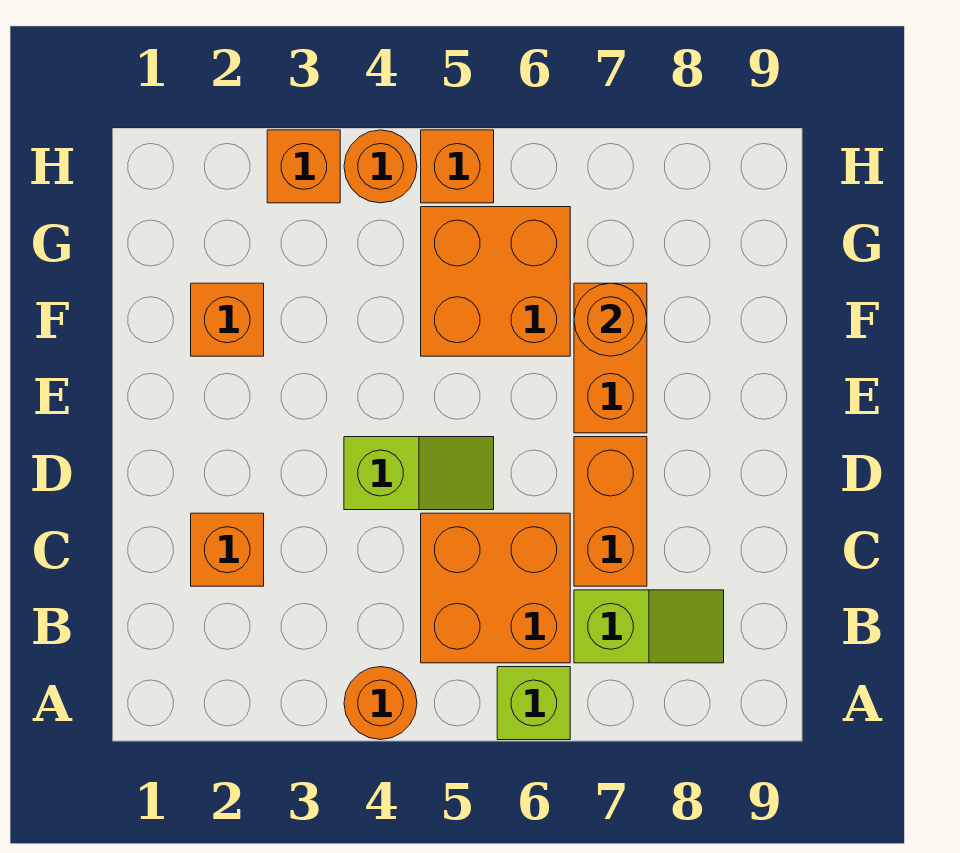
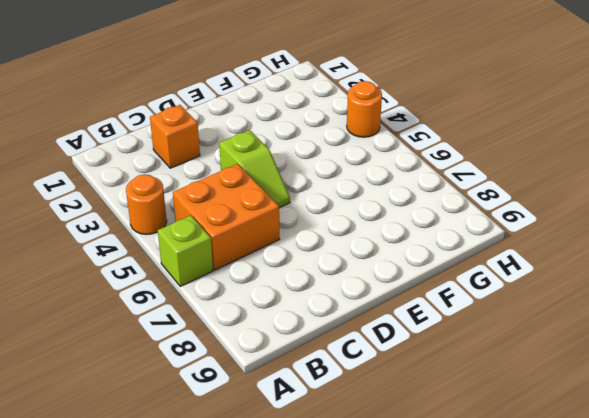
none -> lime 1x2 slope [574,590,724,663]
none -> orange 1x2 brick [574,437,647,586]
none -> orange 1x2 brick [574,283,647,433]

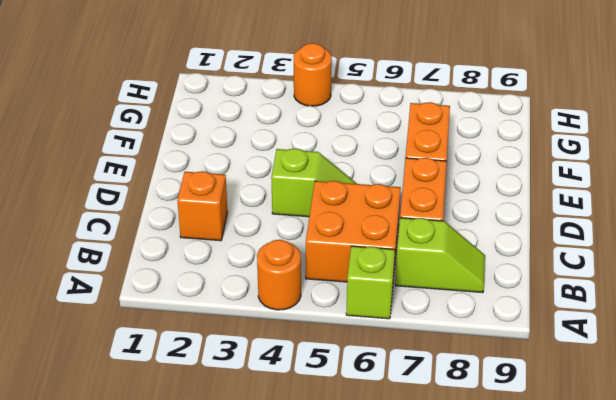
none -> orange 1x1 brick [191,283,264,356]
none -> orange 2x2 brick [421,207,570,356]
none -> orange 1x1 brick [267,130,340,203]

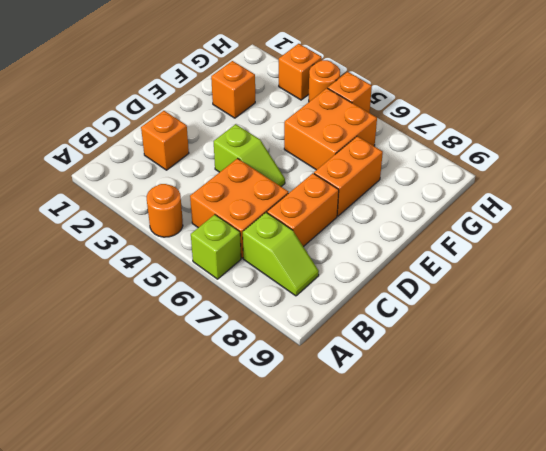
none -> orange 1x1 round brick [574,283,647,356]

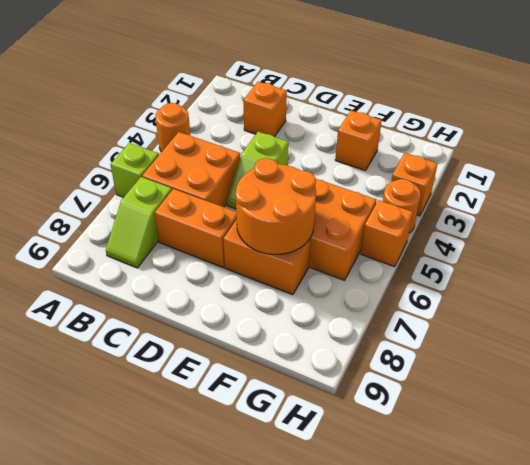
orange 2x2 round brick [235,158,316,254] -> orange 1x1 round brick [574,283,647,356]

